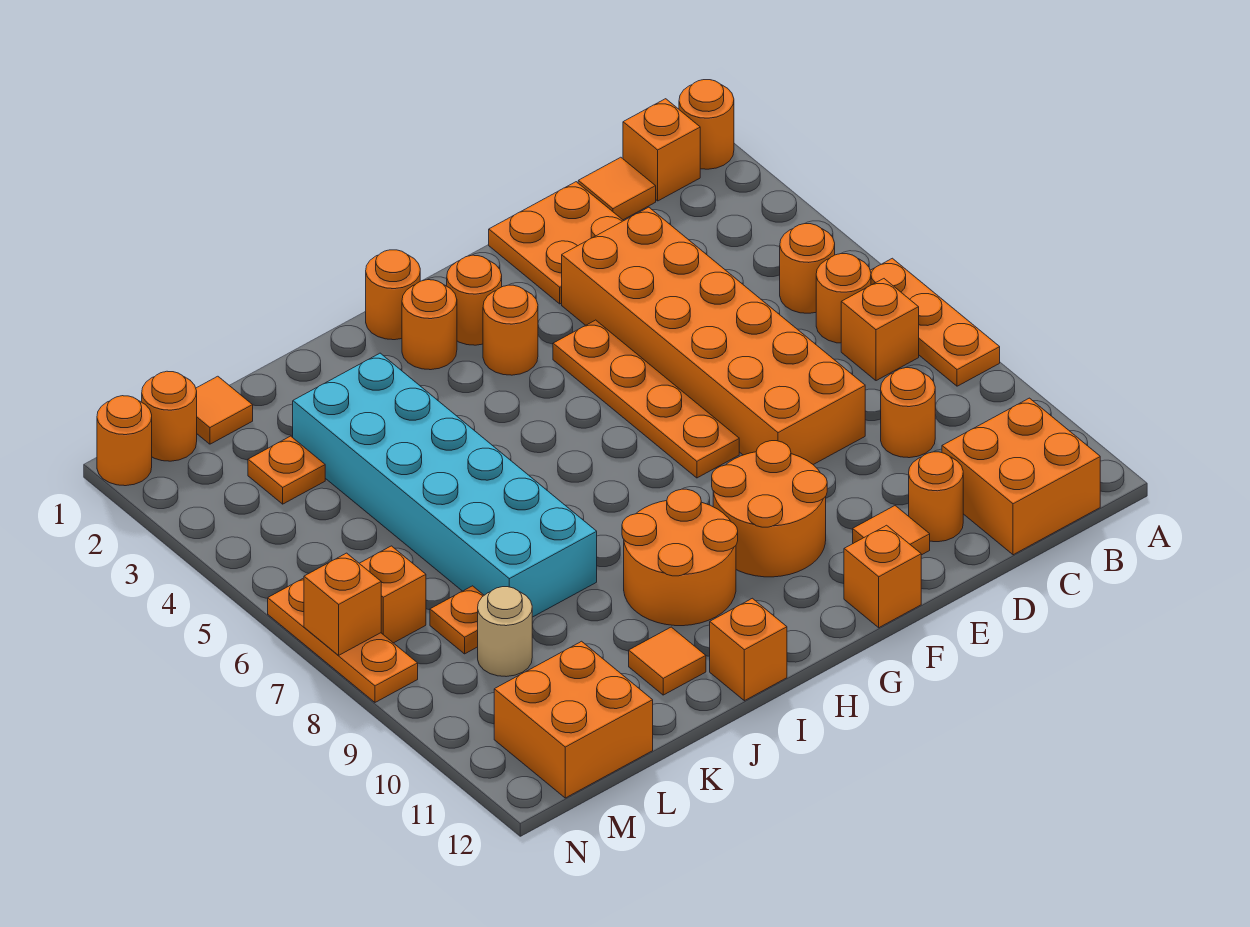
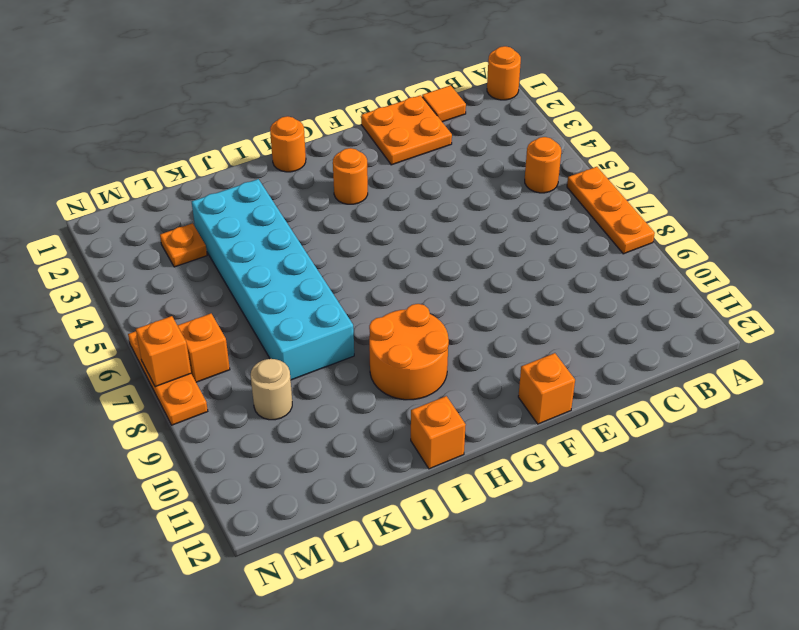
none -> orange 1x1 brick [623,99,700,201]
none -> orange 1x1 round brick [816,254,871,343]
none -> orange 1x1 brick [841,279,919,381]
none -> orange 2x2 brick [942,398,1100,555]

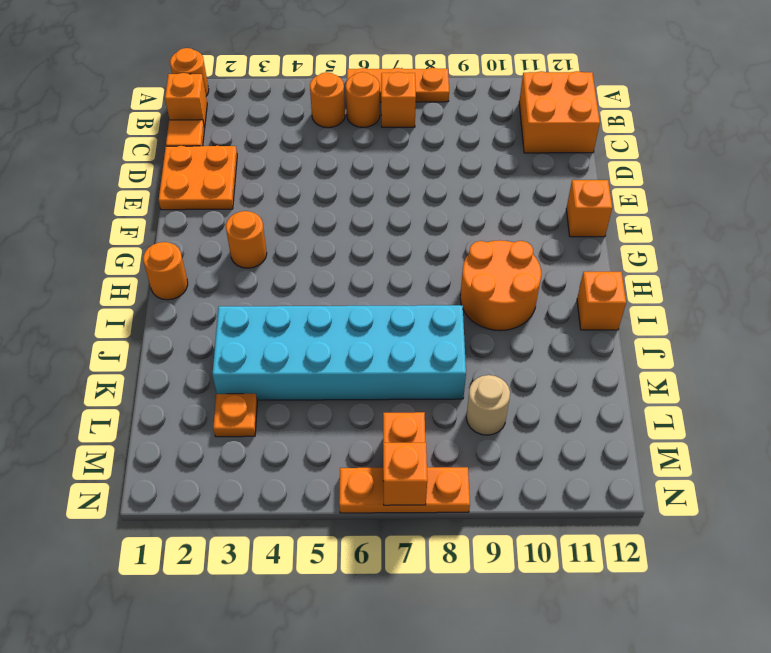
none -> orange 1x1 round brick [881,368,935,458]
none -> orange 2x6 brick [562,207,865,465]
none -> orange 1x1 round brick [909,452,963,542]
none -> orange 1x1 tile [853,506,930,555]

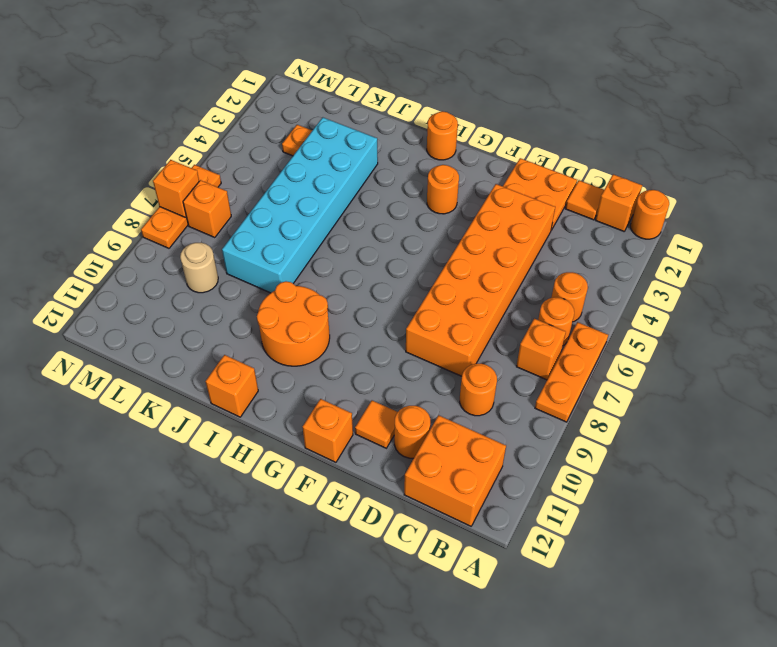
none -> orange 1x4 plate [553,320,739,478]
none -> orange 2x2 round brick [712,441,827,577]
none -> orange 1x1 round brick [447,255,502,345]
none -> orange 1x1 round brick [402,280,457,370]

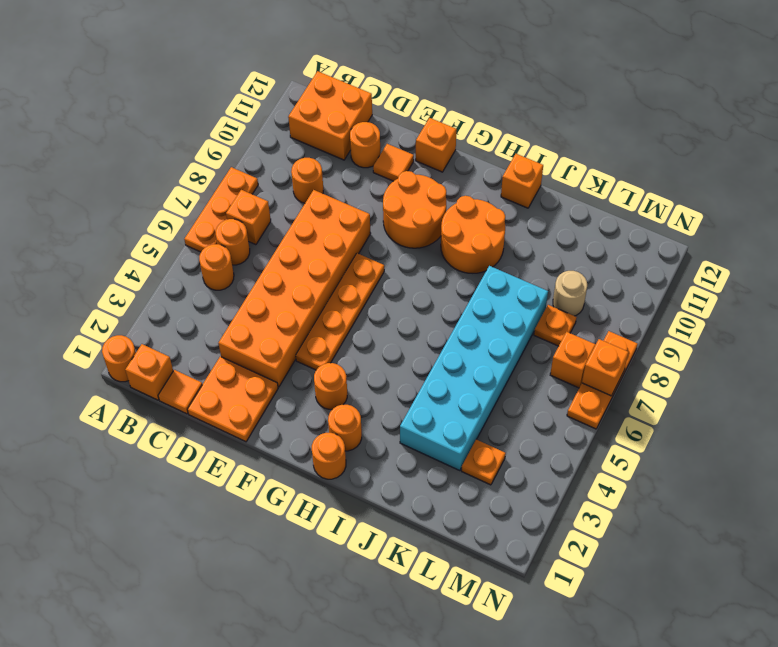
none -> orange 1x1 round brick [447,255,502,345]
none -> orange 1x1 tile [629,627,706,695]
none -> orange 1x1 tile [196,376,253,444]
none -> orange 2x2 brick [494,641,653,798]

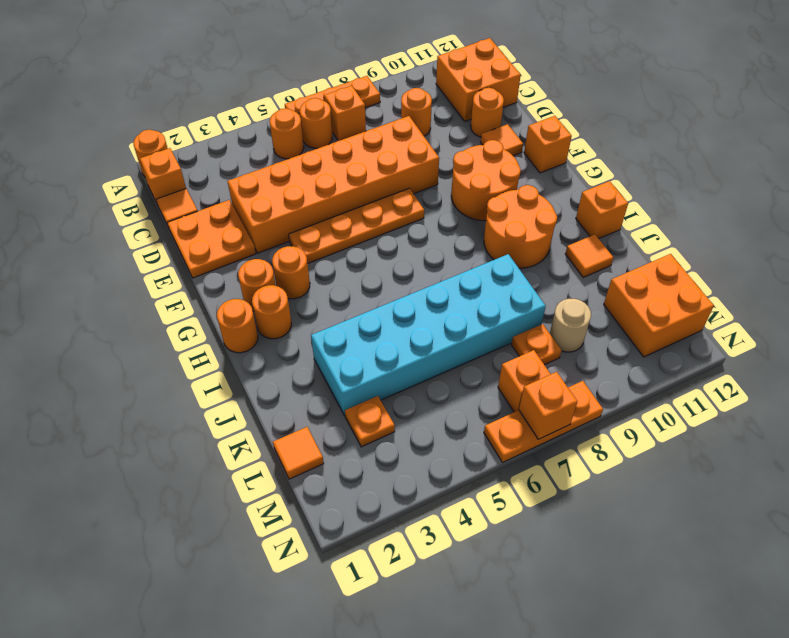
none -> orange 1x1 round brick [142,371,197,461]
none -> orange 1x1 round brick [97,396,152,486]

